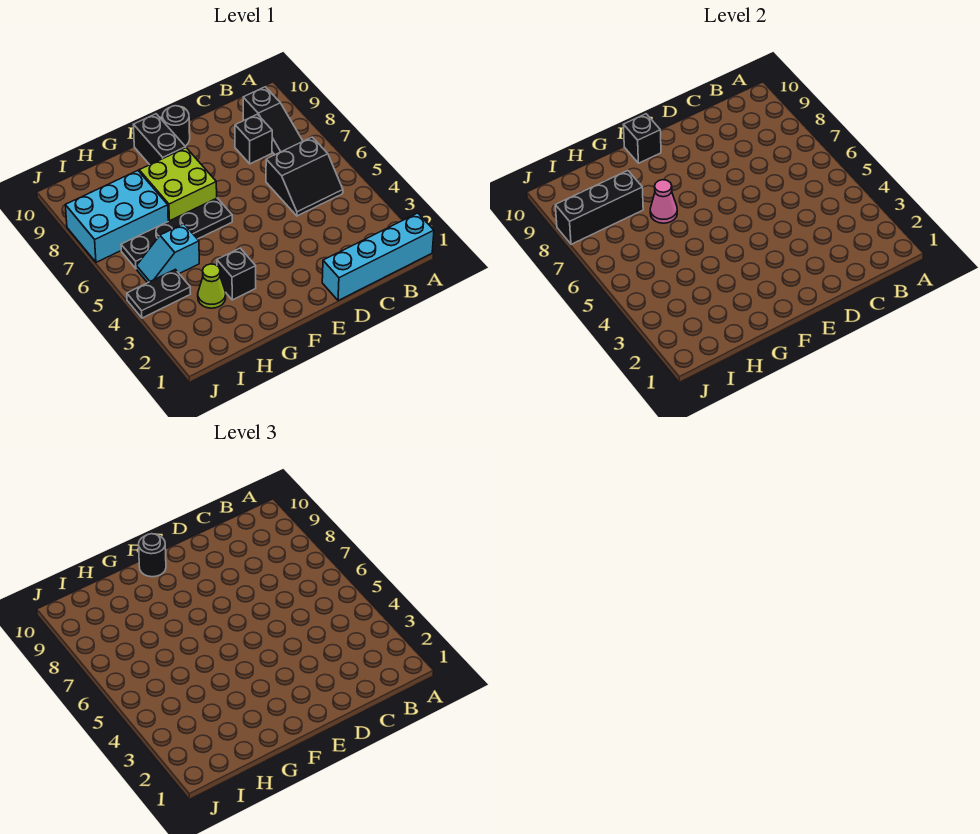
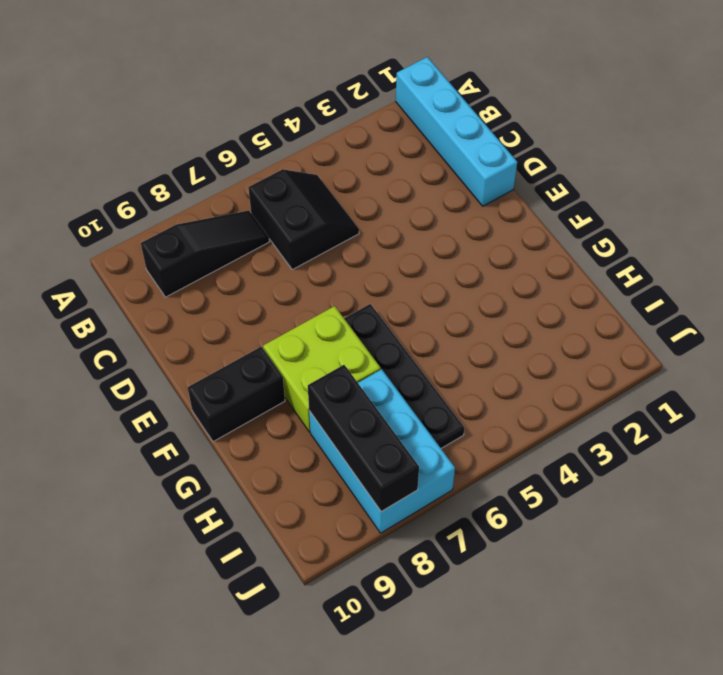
none -> black 1x1 brick [235,114,272,164]
none -> black 1x1 round brick [162,106,190,146]
none -> black 1x1 brick [217,248,256,300]

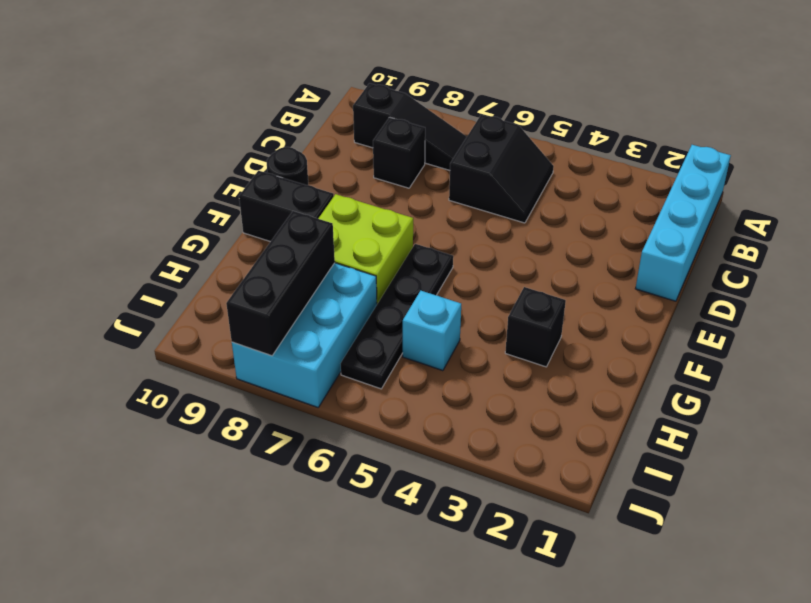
cyan 1x1 brick [403,291,461,371] -> cyan 1x2 slope [137,224,199,283]
none -> lime 1x1 cone [198,264,226,308]
none -> black 1x2 plate [127,269,191,318]
none -> black 1x1 brick [623,114,661,163]

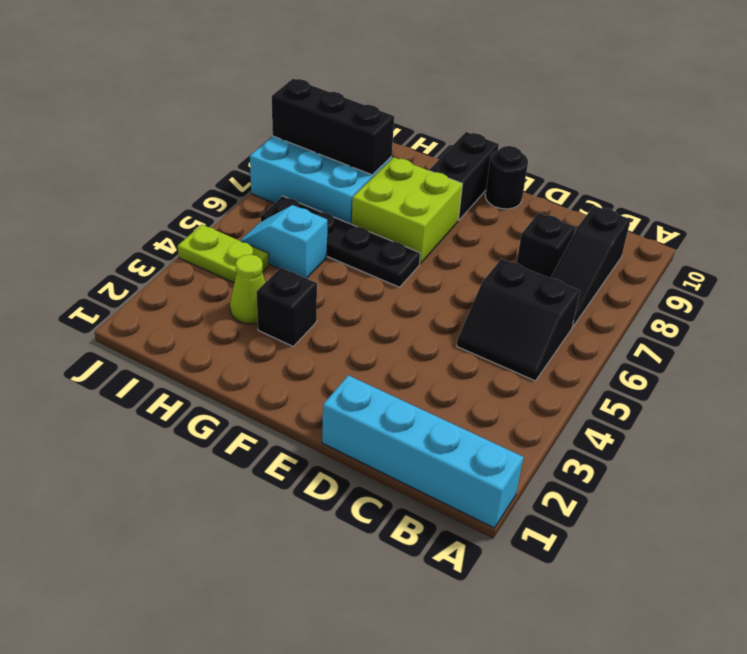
lime 1x2 plate [178,225,269,283] -> black 1x2 plate [127,269,191,318]
none -> black 1x1 brick [623,114,661,163]
none -> pink 1x1 cone [650,180,677,223]
none -> black 1x1 round brick [139,534,166,577]

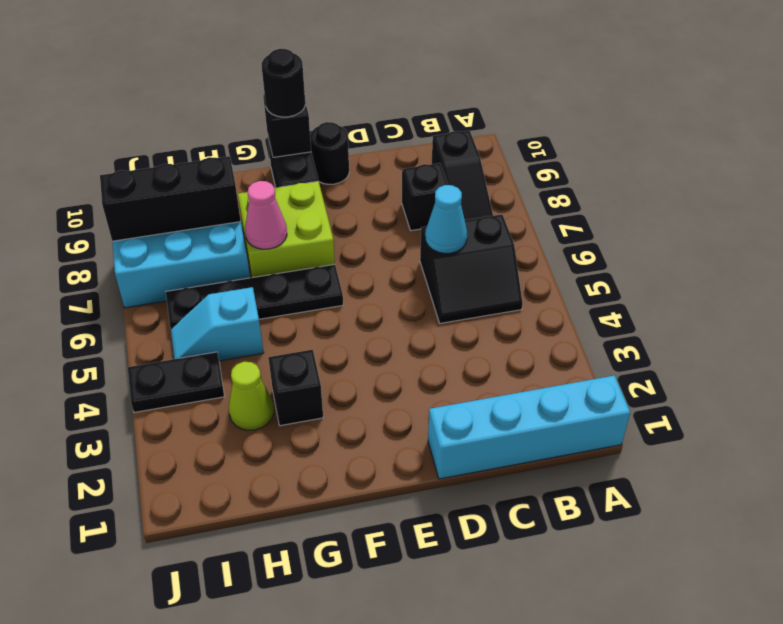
cyan 1x1 cone [425,185,467,253] -> none

